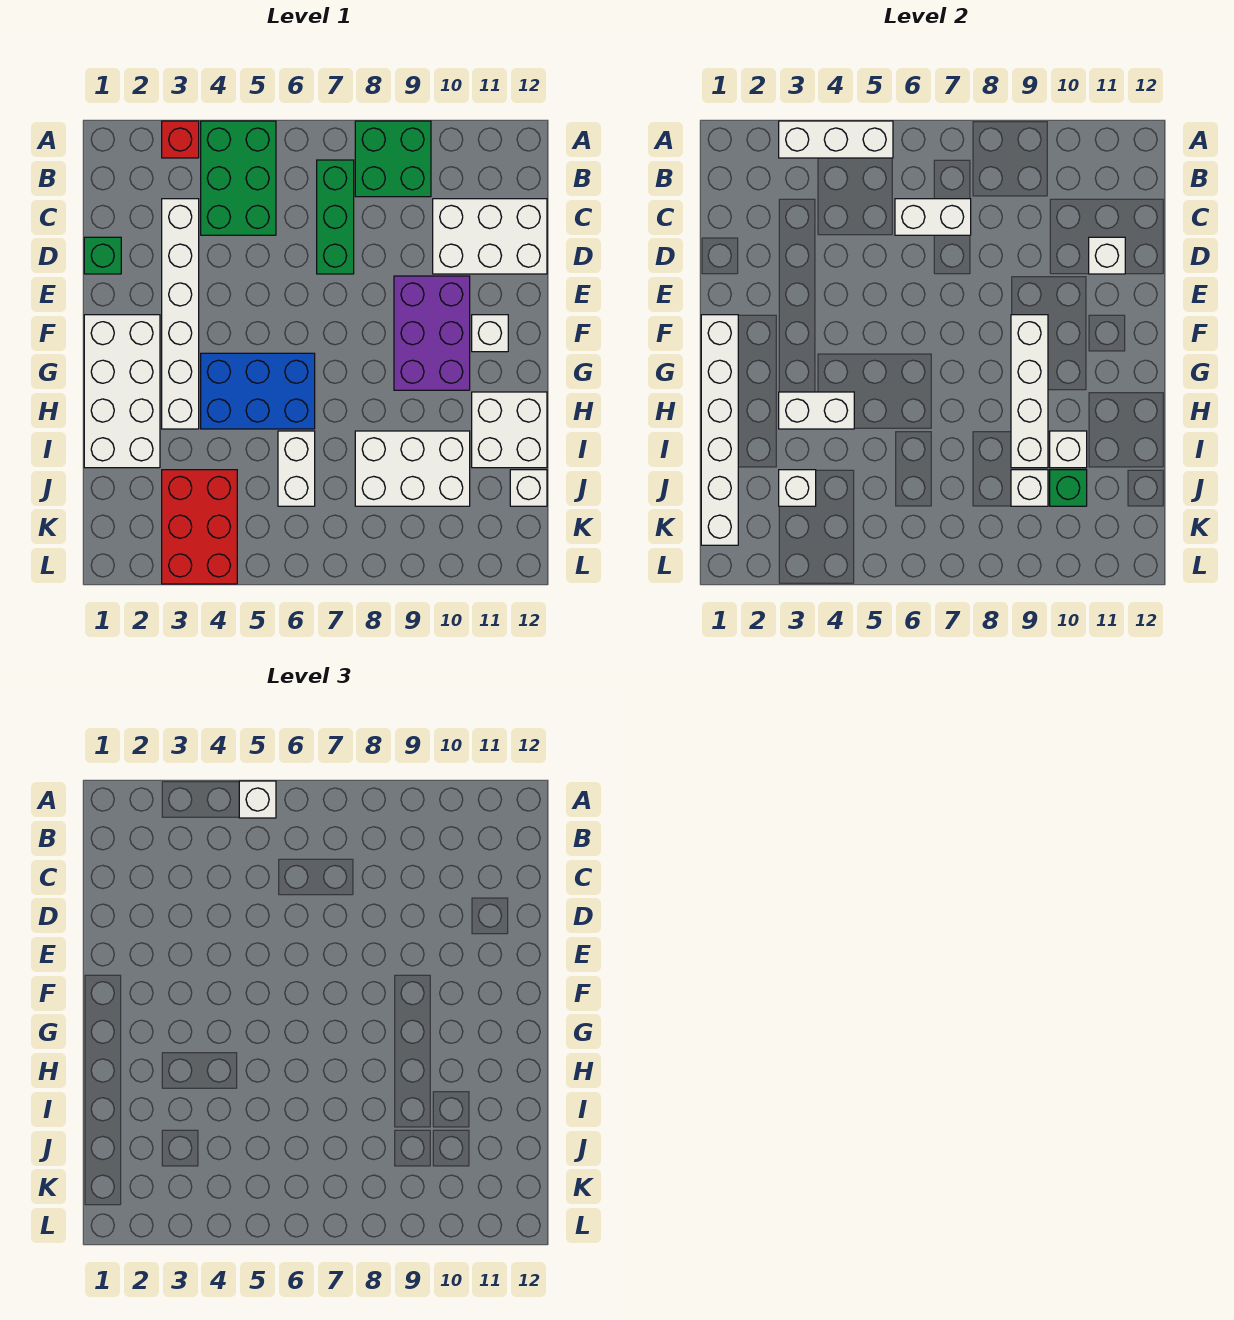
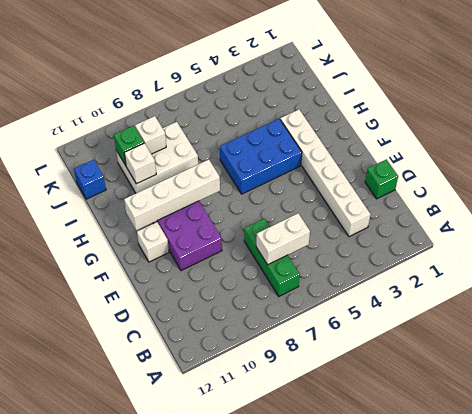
white 1x4 brick [124,160,220,230] -> white 1x4 brick turned to [1011,315,1048,468]
blue 1x1 brick [74,160,106,199] -> white 1x1 brick [510,470,547,506]
none -> red 1x1 brick [162,121,199,158]
none -> green 2x3 brick [201,121,276,235]
none -> green 2x2 brick [355,121,431,197]

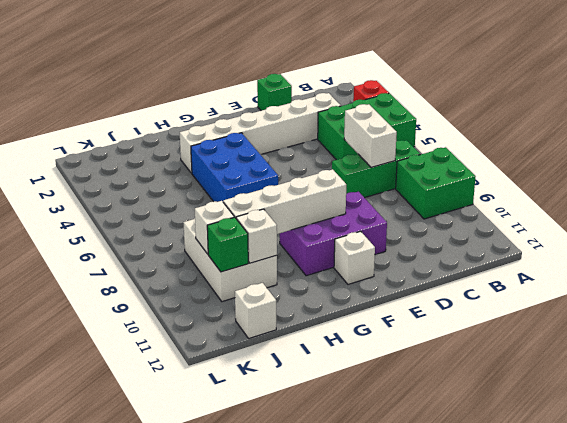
none -> white 2x3 brick [433,199,547,274]
none -> white 2x4 brick [84,315,160,468]
none -> white 2x2 brick [472,392,547,468]

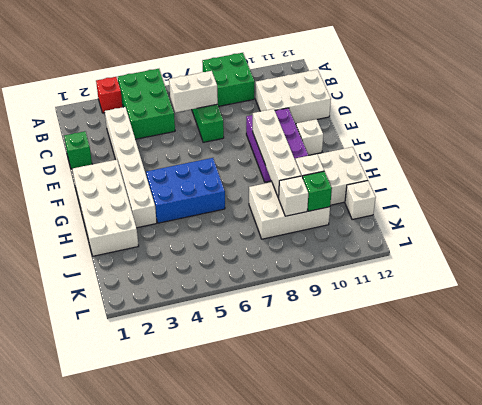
none -> white 1x2 brick [278,431,315,506]
none -> red 2x3 brick [162,470,237,584]
none -> white 1x3 brick [779,121,893,158]

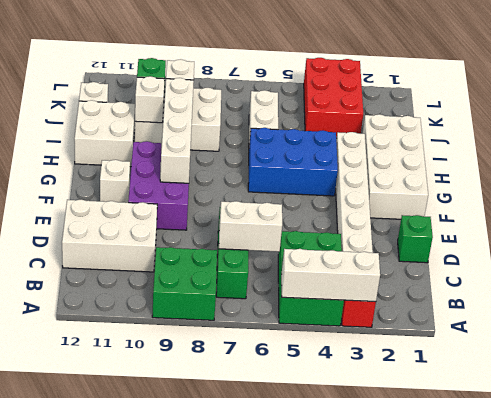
none -> white 1x1 brick [1089,237,1125,274]
none -> white 1x6 brick [701,315,738,545]
none -> white 1x2 brick [779,392,854,429]

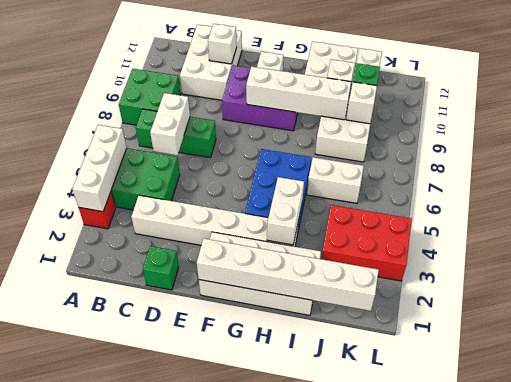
none -> white 1x1 brick [779,470,816,506]
none -> white 1x1 brick [239,781,276,818]

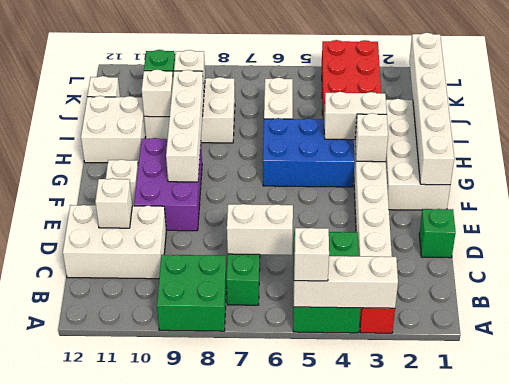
white 1x1 brick [355,113,388,162] -> white 1x1 brick moved to [779,470,816,506]

